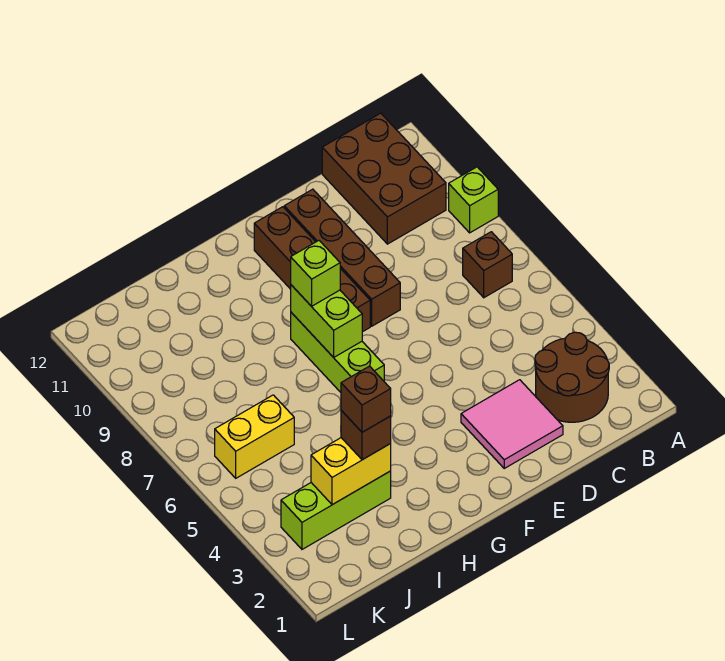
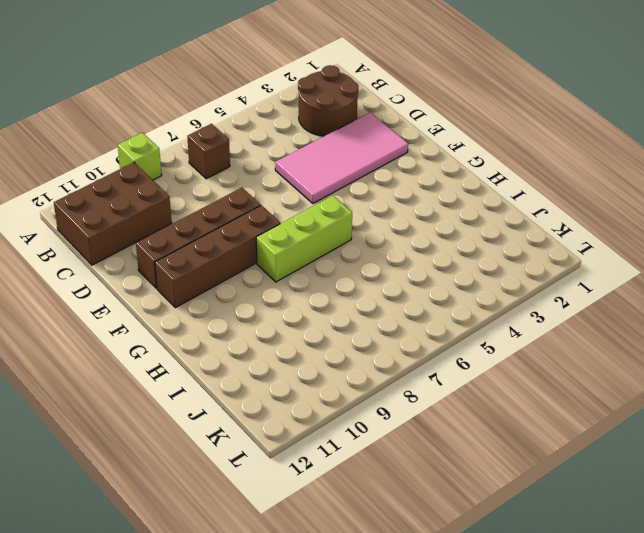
pink 2x4 tile [275,113,408,203] -> pink 2x2 tile [461,380,563,468]
none -> lime 1x3 brick [281,471,391,549]
none -> yellow 1x2 brick [215,395,294,478]
none -> lime 1x2 brick [291,285,362,357]

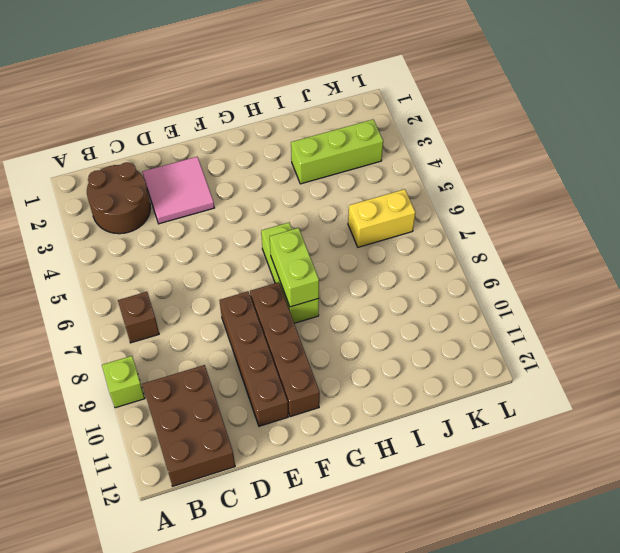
none -> yellow 1x2 brick [311,438,391,505]
none -> lime 1x1 brick [291,241,340,306]
none -> brown 1x1 brick [341,410,391,460]

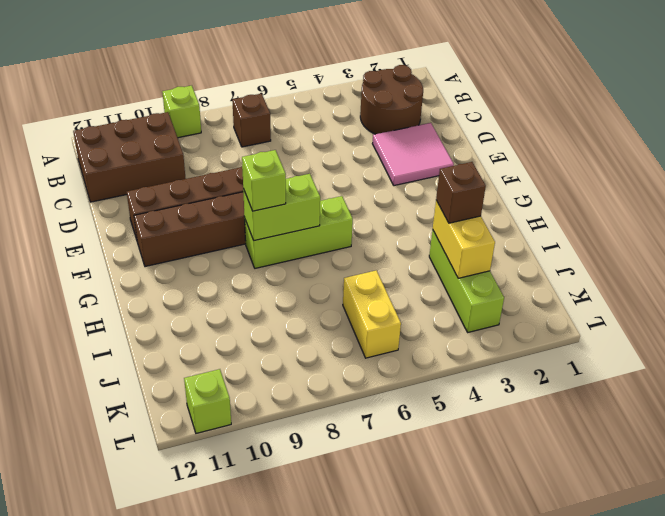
lime 1x1 brick [184,369,231,433] -> none
none -> brown 1x1 brick [341,366,391,432]

